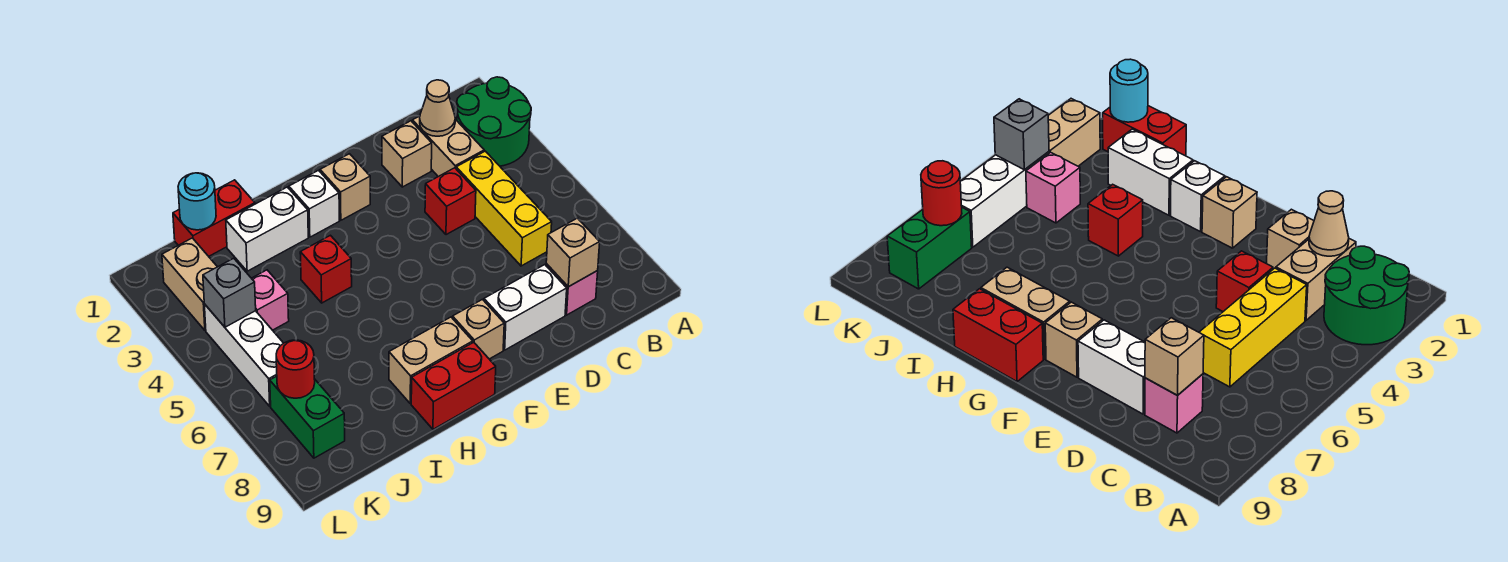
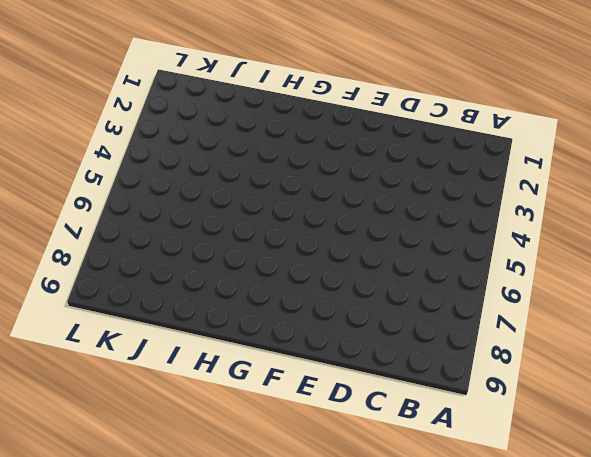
none -> green 2x2 round brick [457,77,531,166]
none -> tan 1x2 brick [412,116,484,177]
none -> yellow 1x3 brick [456,151,552,266]

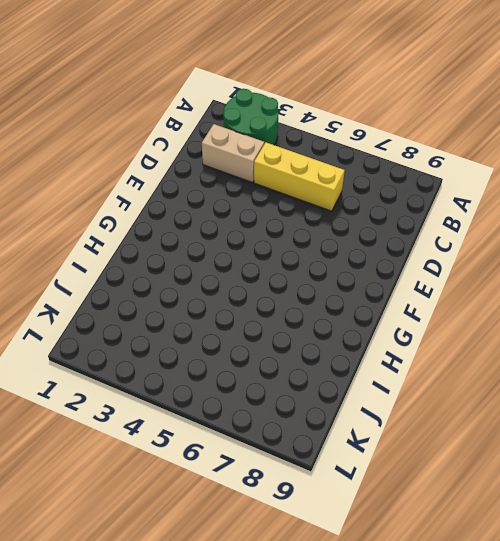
none -> pink 1x1 brick [546,264,598,315]
none -> tan 1x1 brick [382,121,432,187]
none -> red 1x1 brick [425,168,476,235]

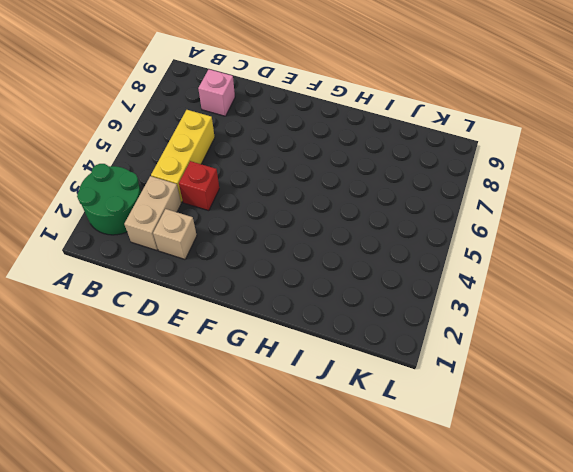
none -> white 1x2 brick [484,265,567,350]
none -> tan 1x1 brick [320,154,370,220]
none -> tan 1x1 brick [453,299,504,359]

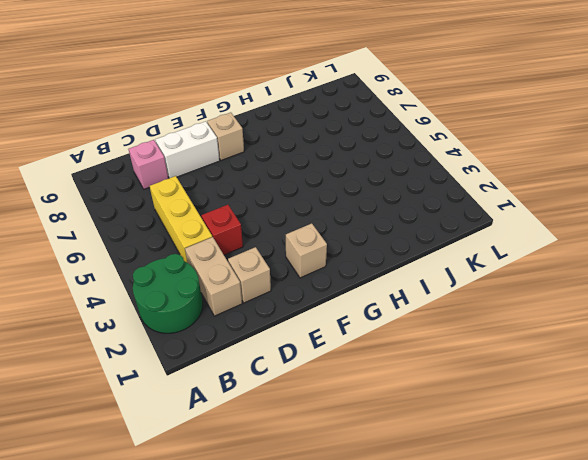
none -> white 1x1 brick [289,170,339,237]
none -> tan 1x2 brick [389,317,473,404]
none -> red 1x2 brick [411,342,496,429]

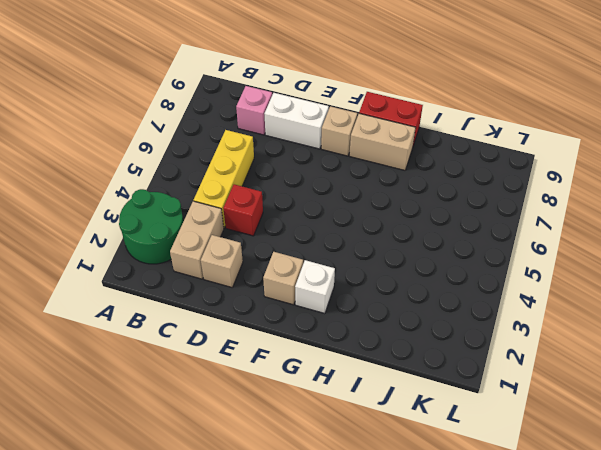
none -> white 1x2 brick [226,187,308,271]
none -> red 1x1 brick [300,235,352,303]
none -> red 1x2 brick [173,180,255,256]

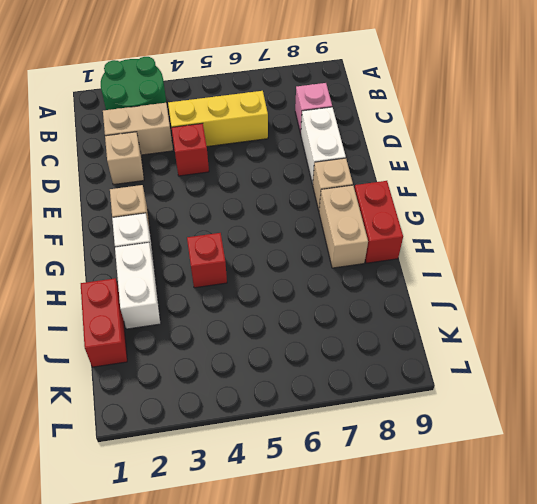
none -> pink 1x1 brick [252,270,289,330]
none -> tan 1x2 brick [162,238,217,330]
none -> white 1x3 brick [204,304,283,406]

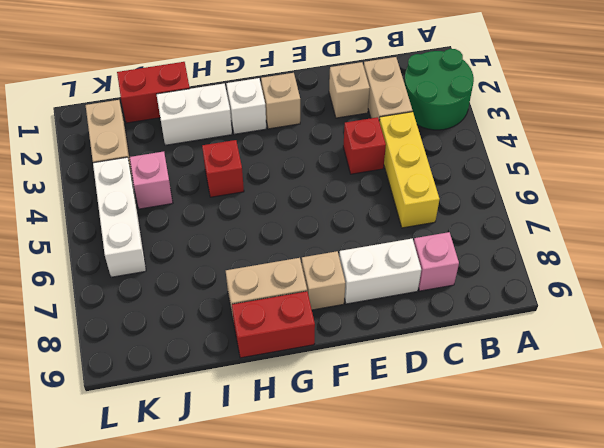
none -> green 1x2 brick [270,376,345,458]
none -> tan 1x1 cone [420,80,455,136]
none -> tan 1x1 brick [546,218,600,287]

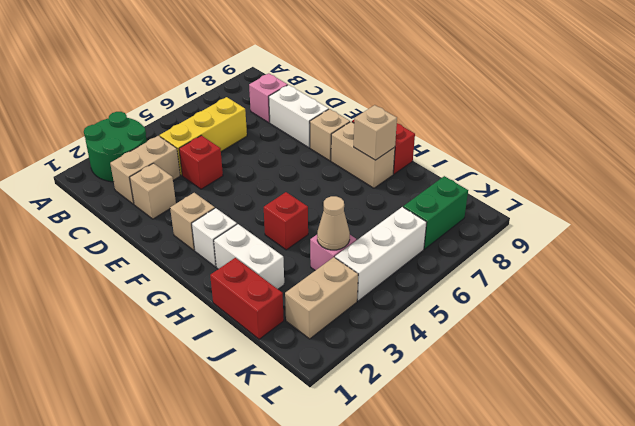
tan 1x1 brick [354,105,397,160] -> tan 1x1 brick moved to [546,218,600,287]
tan 1x1 cone [317,196,350,250] -> tan 1x1 cone moved to [420,80,455,136]
none -> cyan 1x1 round brick [178,173,216,230]
none -> grey 1x1 brick [203,258,256,327]
none -> red 1x1 round brick [276,340,315,398]

